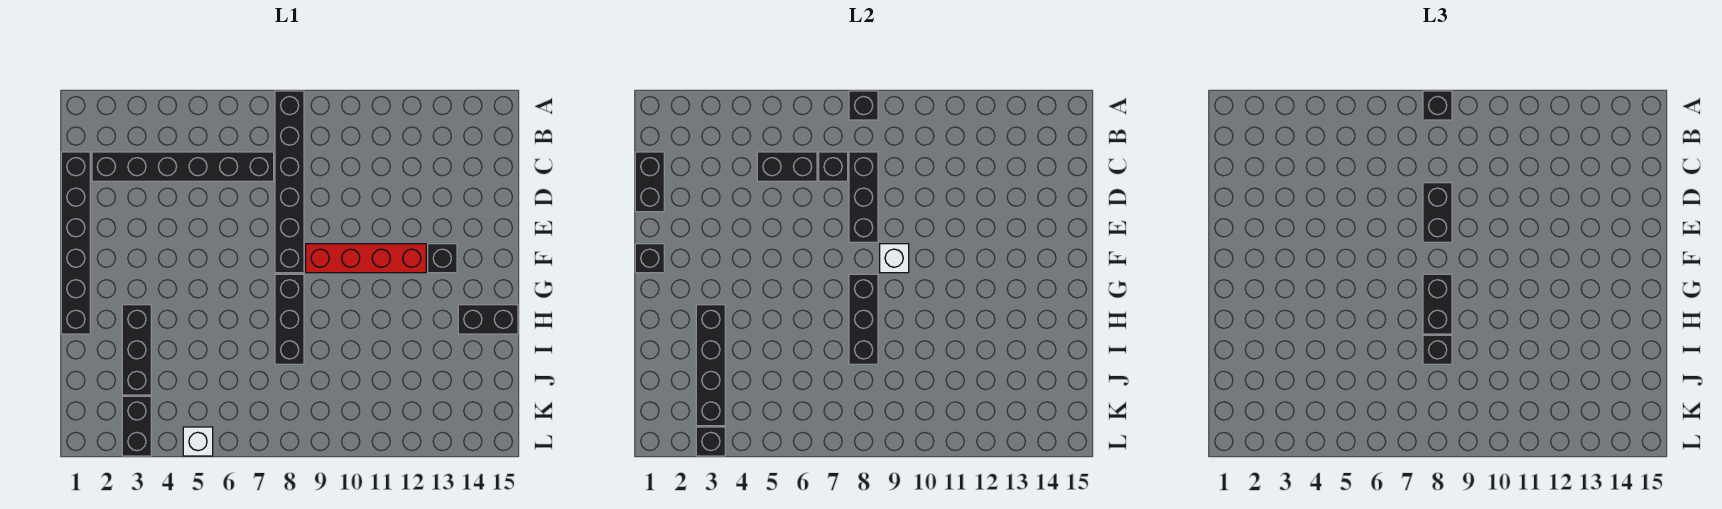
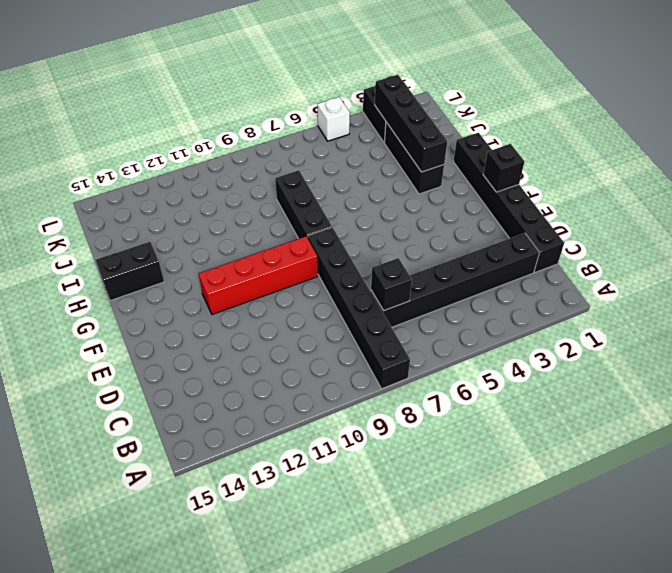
none -> black 1x1 brick [428,244,457,273]
none -> black 1x1 brick [849,91,878,120]
none -> black 1x2 brick [635,152,664,212]

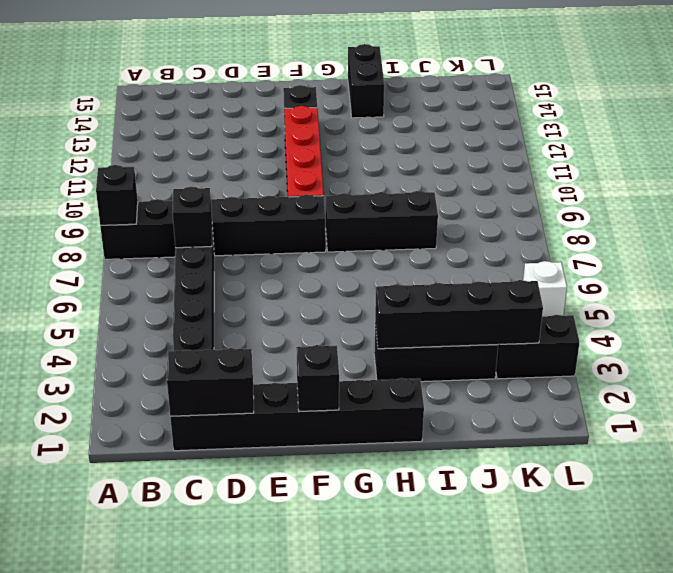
none -> black 1x2 brick [757,152,817,181]
none -> black 1x3 brick [849,152,878,242]
none -> white 1x1 brick [880,244,909,273]

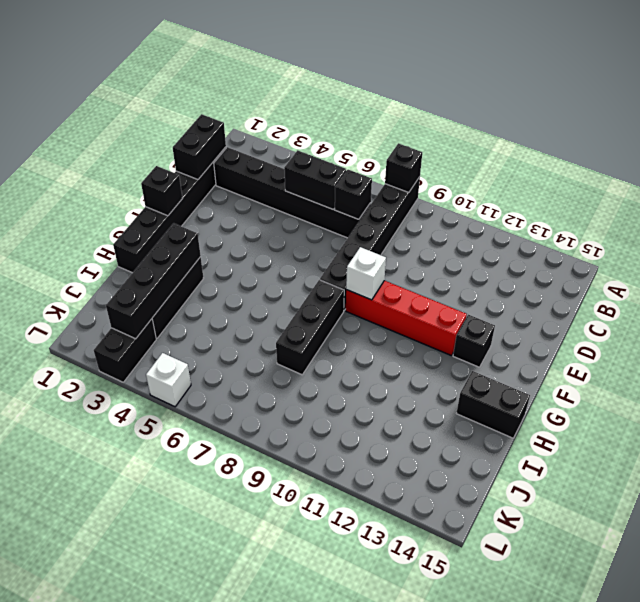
none -> black 1x3 brick [849,152,878,242]
none -> black 1x3 brick [849,274,878,364]
none -> black 1x1 brick [696,427,725,456]

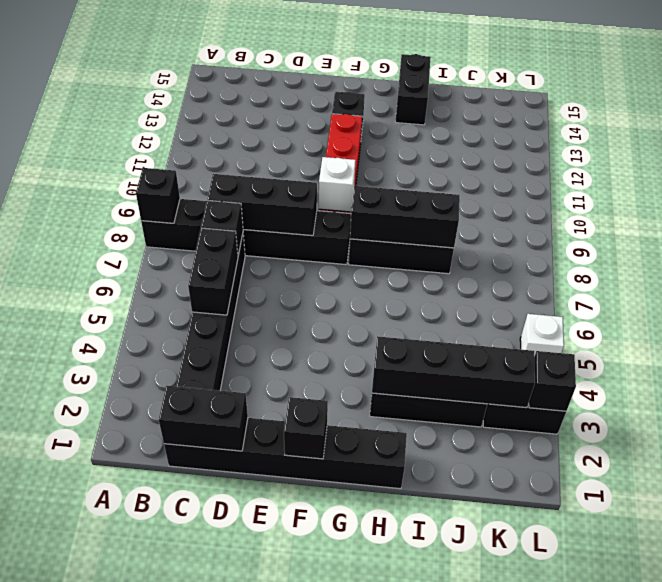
none -> black 1x1 brick [1423,91,1452,120]
none -> black 1x2 brick [1423,183,1452,242]
none -> black 1x2 brick [1423,274,1452,334]

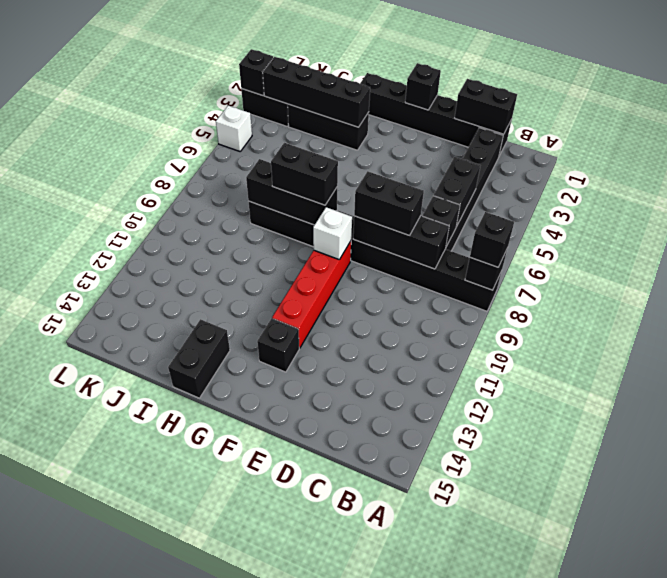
none -> black 1x1 brick [1423,335,1452,364]

